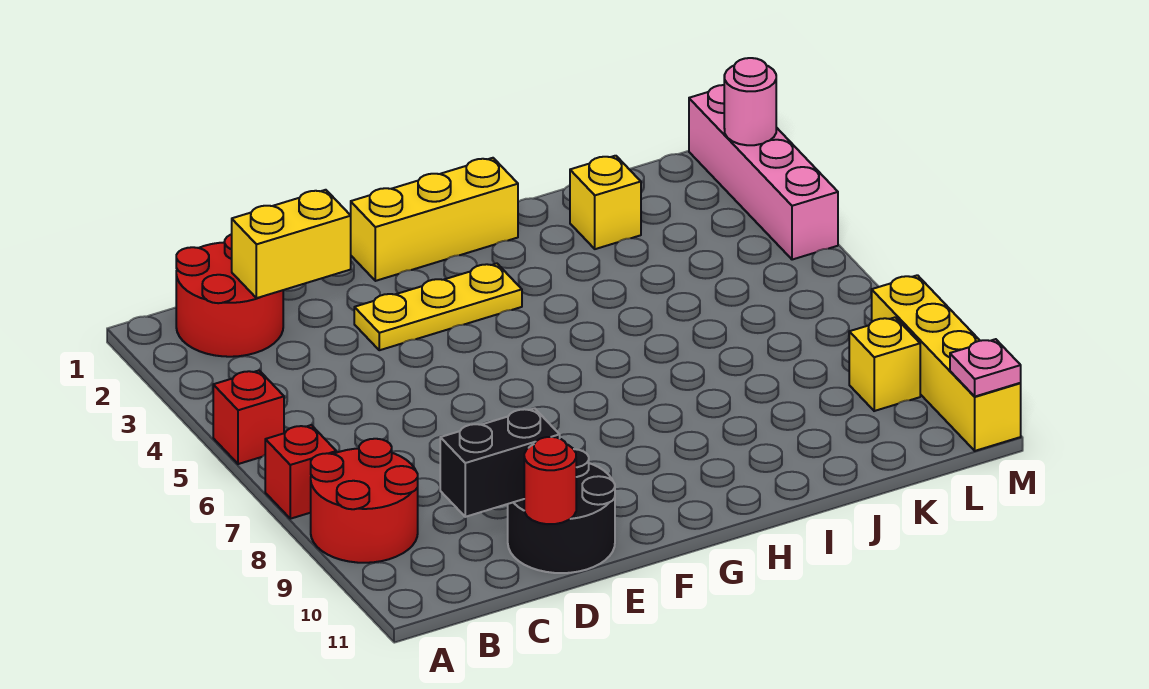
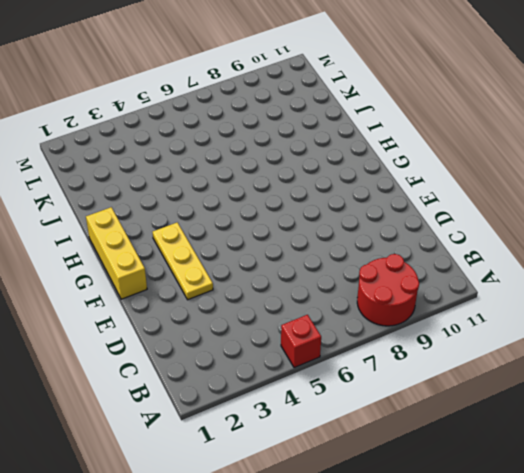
none -> red 1x1 brick [265,425,336,519]
none -> red 2x2 round brick [176,234,283,357]
none -> black 2x2 round brick [508,449,615,573]

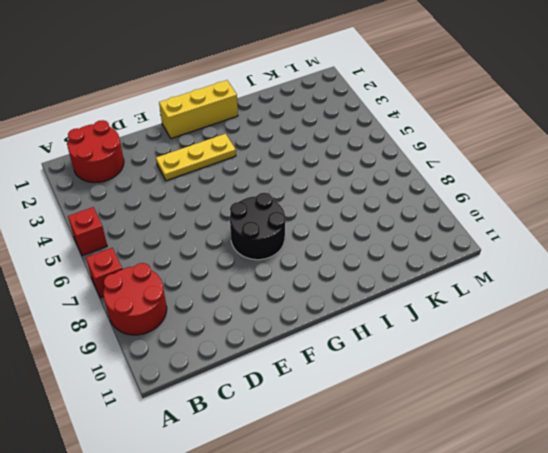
black 2x2 round brick [230,193,285,260] -> black 2x2 round brick moved to [508,449,615,573]
none -> yellow 1x1 brick [570,156,641,249]
none -> yellow 1x1 brick [849,317,920,411]
none -> pink 1x4 brick [689,85,838,260]

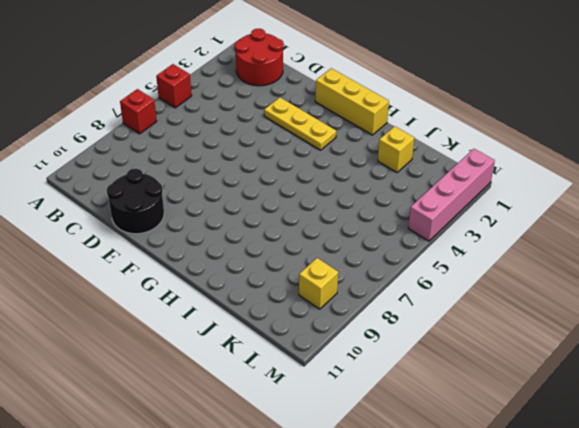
none -> red 2x2 round brick [311,439,418,563]
none -> yellow 1x4 brick [872,275,1021,451]
none -> yellow 1x2 brick [232,190,351,298]

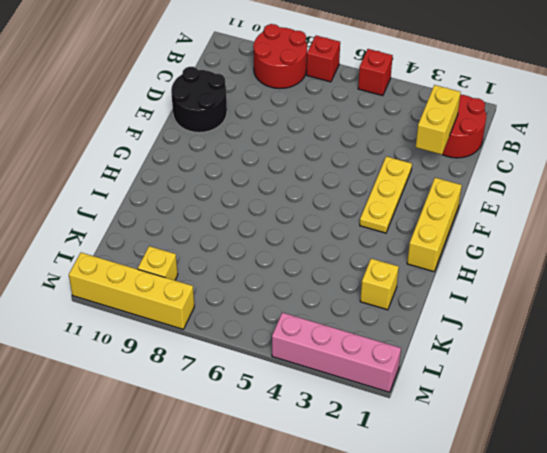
none -> black 1x2 brick [440,408,560,517]
none -> red 1x1 round brick [524,437,576,524]
none -> pink 1x1 round brick [724,58,776,145]

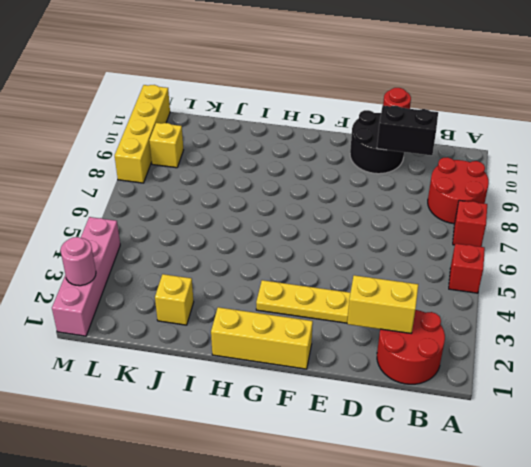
none -> pink 1x1 plate [950,339,1021,396]

